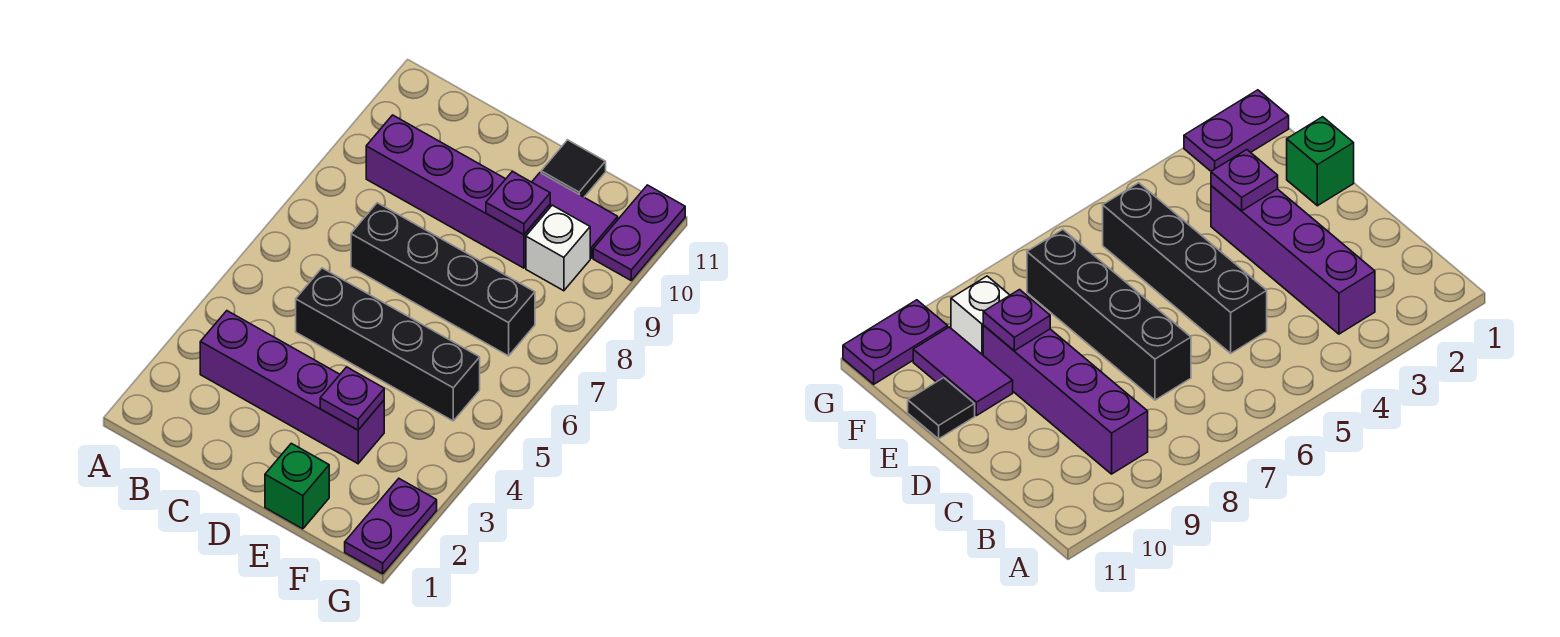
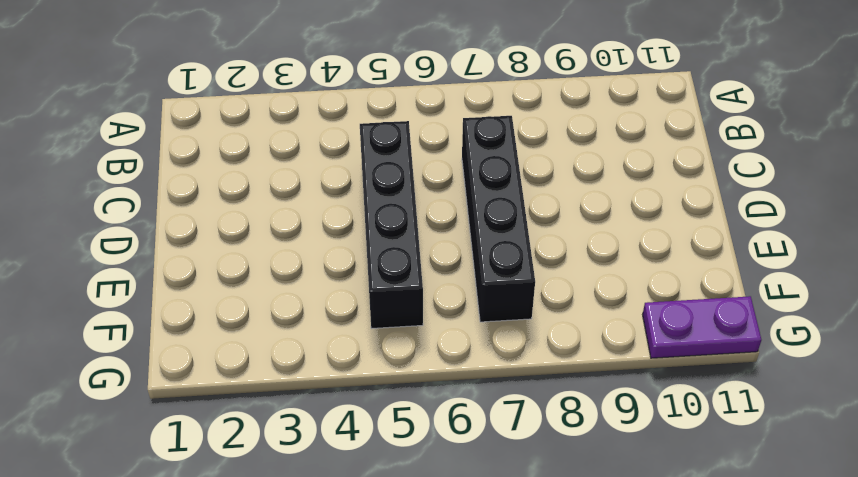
none -> purple 1x4 brick [200,311,384,464]
none -> purple 1x4 brick [366,115,550,268]
none -> green 1x1 brick [265,443,329,529]

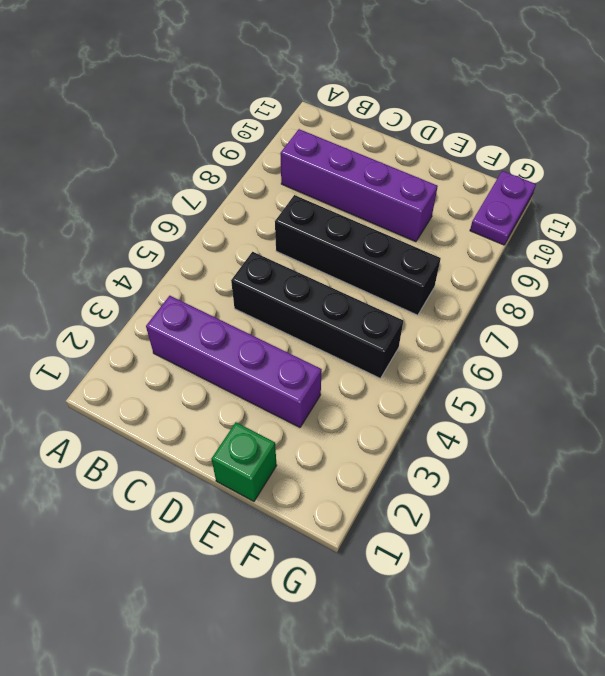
none -> purple 1x2 tile [532,173,618,258]
none -> black 1x1 tile [541,140,606,197]
none -> white 1x1 brick [526,205,590,291]

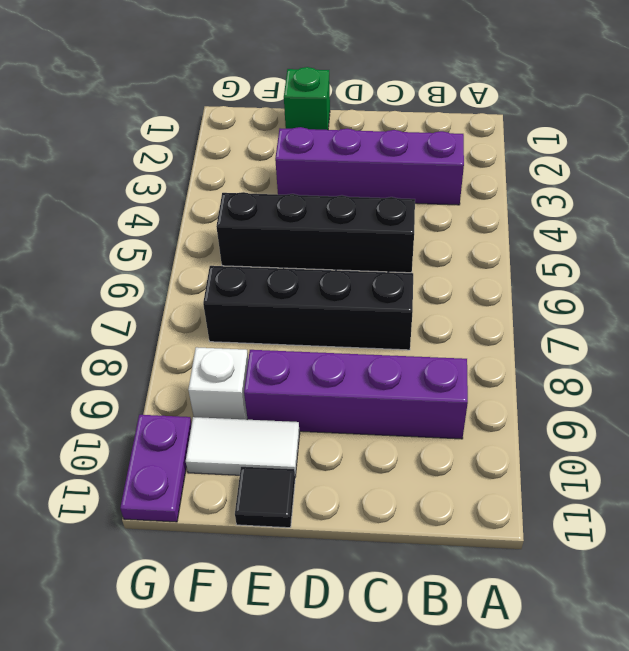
white 1x2 tile [186,417,300,477] -> purple 1x2 tile [532,173,618,258]
none -> purple 1x2 plate [345,479,437,574]
none -> purple 1x1 plate [320,367,384,430]
none -> purple 1x1 plate [486,171,550,235]

